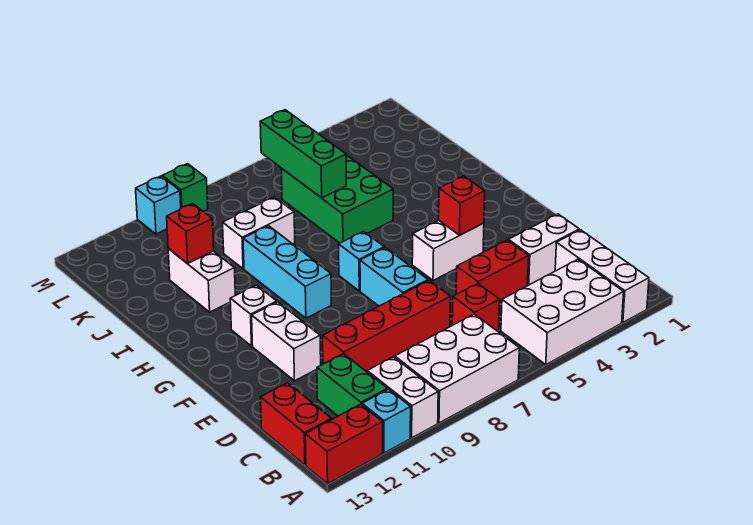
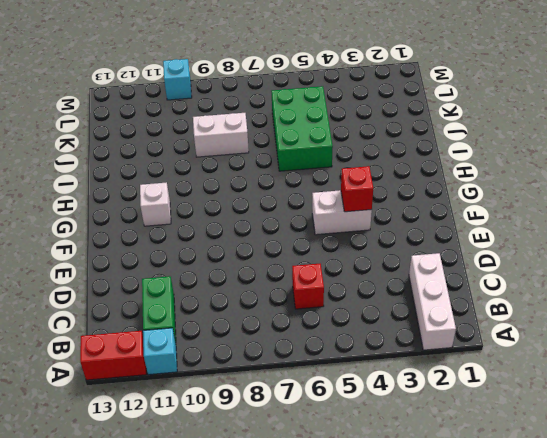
none -> white 2x3 brick [501,259,624,365]
none -> white 2x3 brick [395,314,519,423]
none -> white 1x2 brick [367,357,438,438]

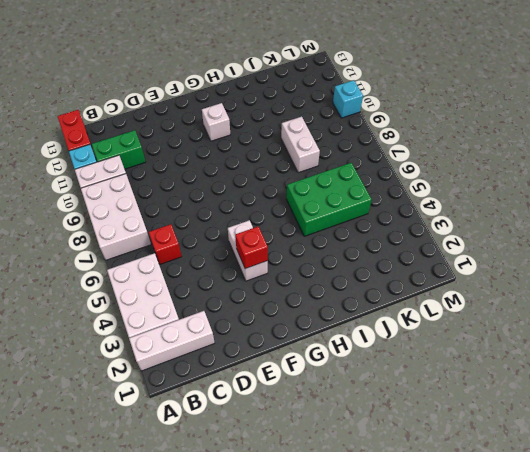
none -> red 1x2 brick [261,383,331,465]
none -> white 1x2 brick [508,214,579,285]
none -> red 1x2 brick [456,240,529,301]

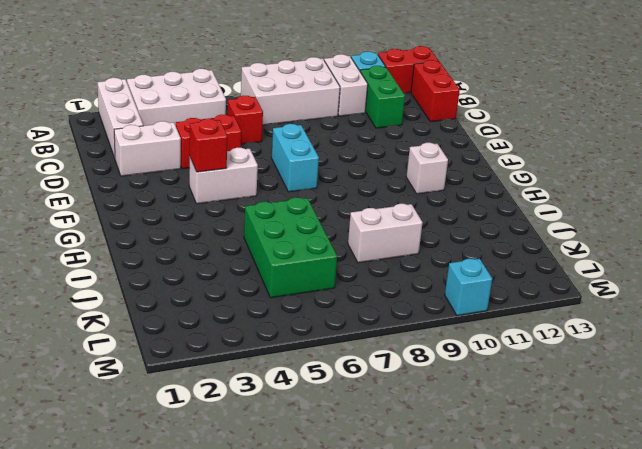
none -> red 1x4 brick [323,281,451,372]
none -> white 1x2 brick [252,302,321,381]
none -> cyan 1x1 brick [339,231,384,291]

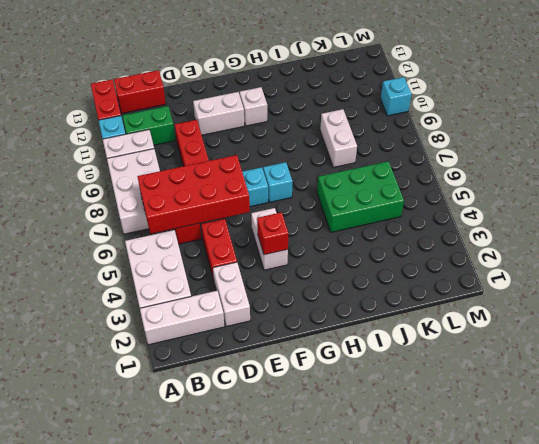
red 2x4 brick [137,155,250,234] -> none
none -> cyan 1x3 brick [243,226,331,318]
none -> white 1x2 brick [168,249,235,312]
none -> green 1x1 brick [162,164,208,212]

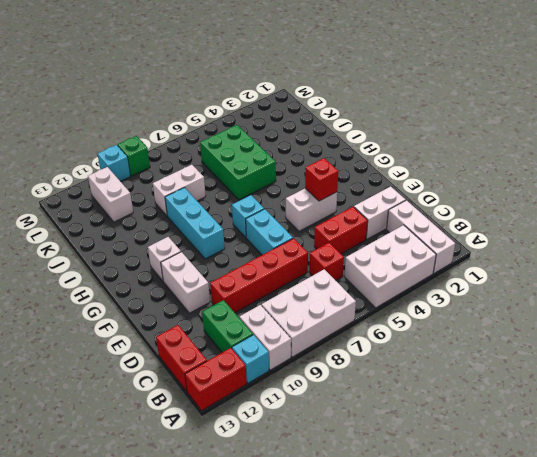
white 1x2 brick [88,167,133,222] -> white 1x2 brick moved to [168,249,235,312]
none -> green 1x3 brick [260,110,346,198]
none -> red 1x1 brick [167,204,214,264]

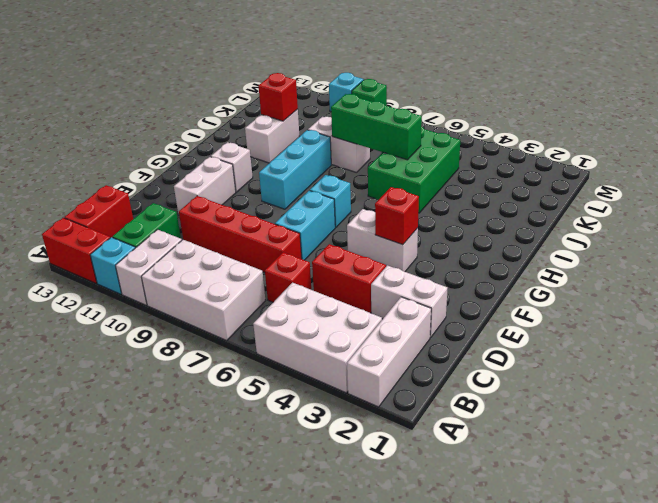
green 1x3 brick [331,94,422,160] -> green 1x3 brick turned to [260,110,346,198]

